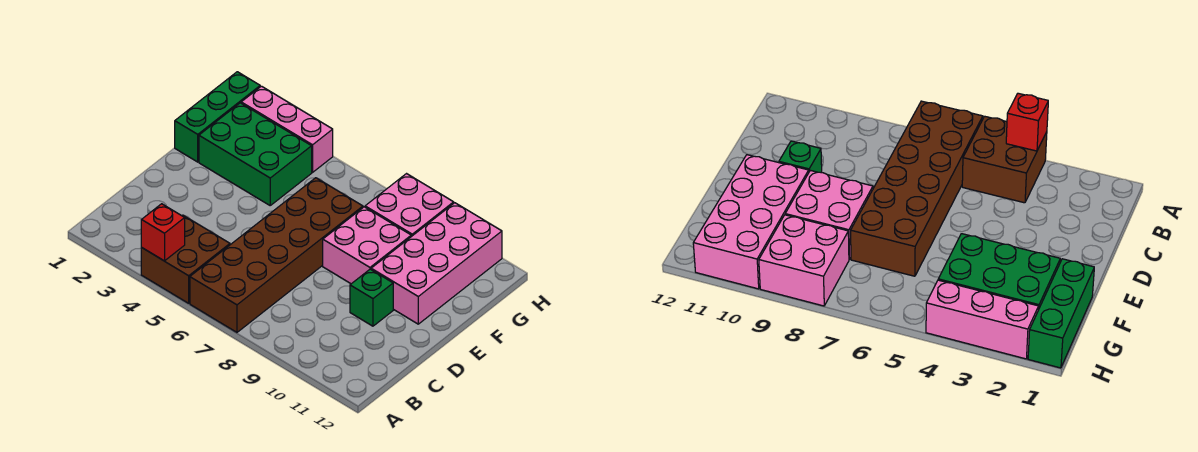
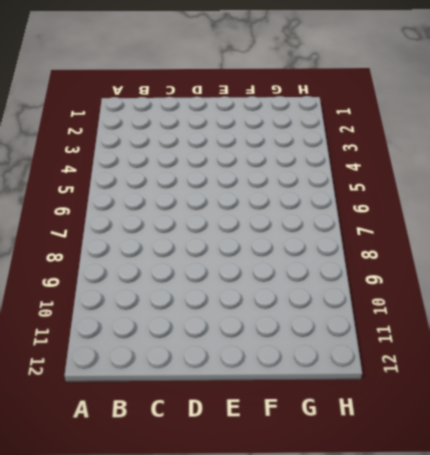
none -> brown 2x2 brick [141,215,230,303]
none -> brown 2x6 brick [190,178,363,332]

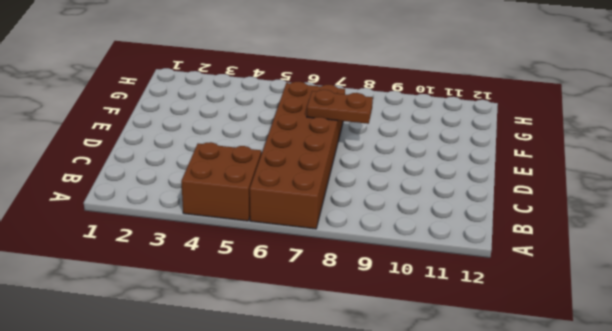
brown 1x2 plate [307,90,373,124] -> none
none -> green 1x1 brick [350,269,393,326]
none -> pink 2x2 brick [323,207,411,284]

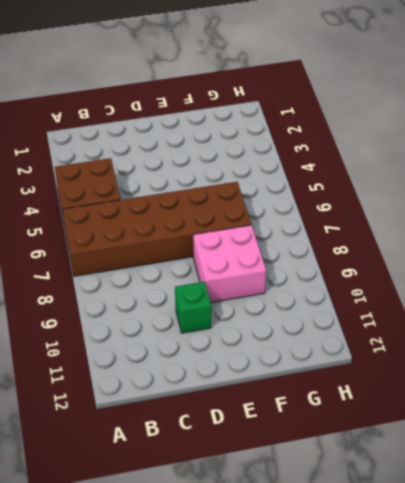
none -> pink 2x4 brick [371,203,502,324]
none -> green 1x3 brick [175,72,260,162]

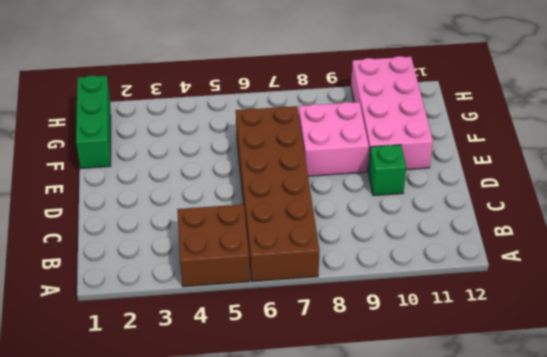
none -> green 2x3 brick [199,103,312,205]
none -> pink 2x2 brick [365,174,454,237]

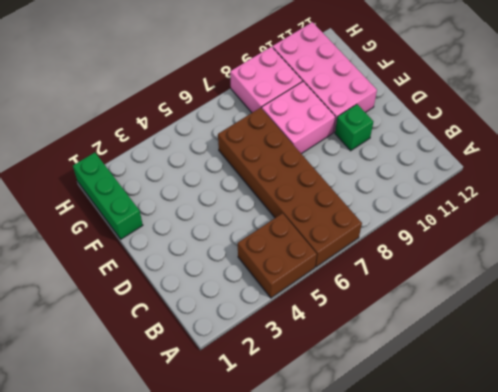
none -> green 2x3 brick [199,103,312,205]
none -> pink 1x3 brick [241,86,333,172]

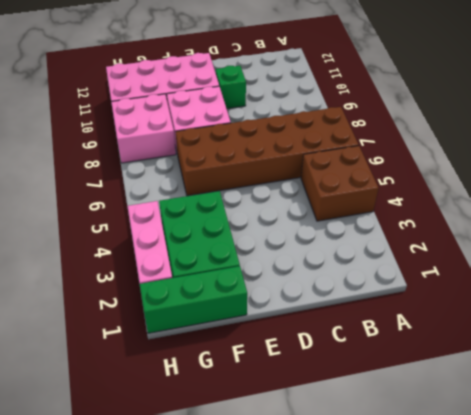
none -> red 1x1 brick [141,204,185,261]

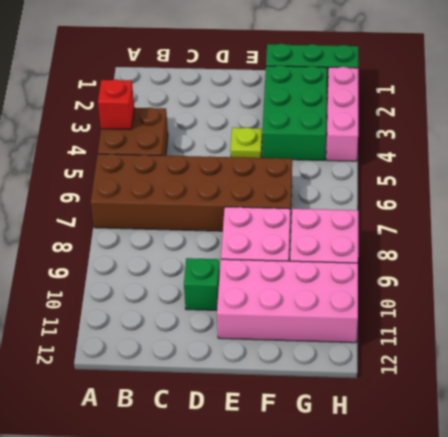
lime 1x1 plate [230,128,262,158] -> none

